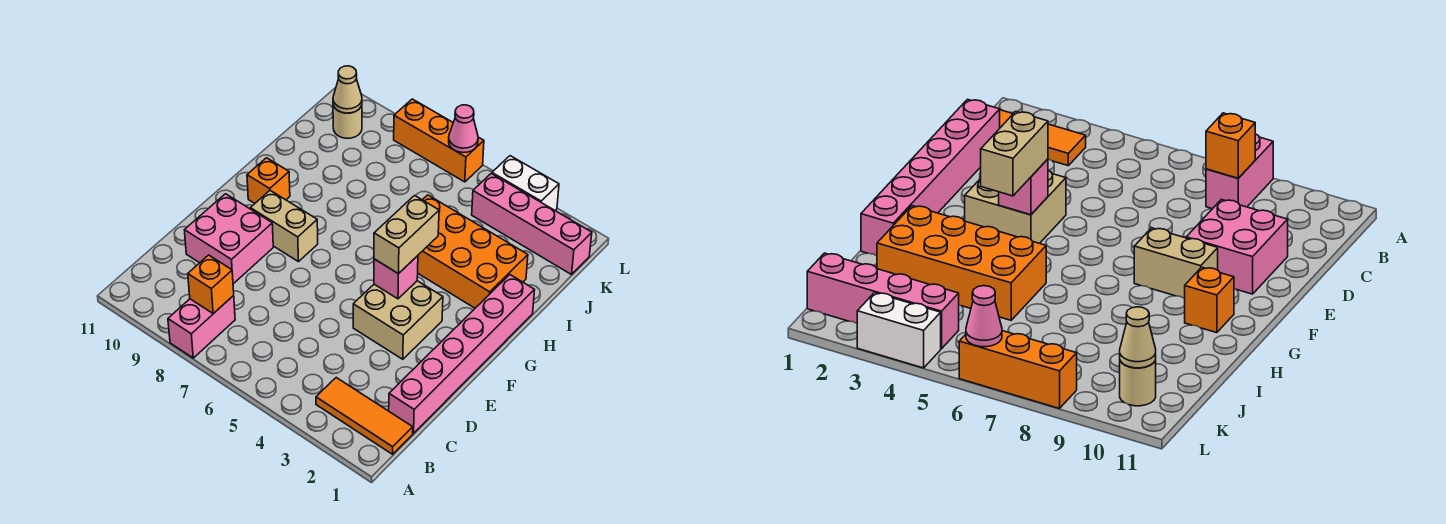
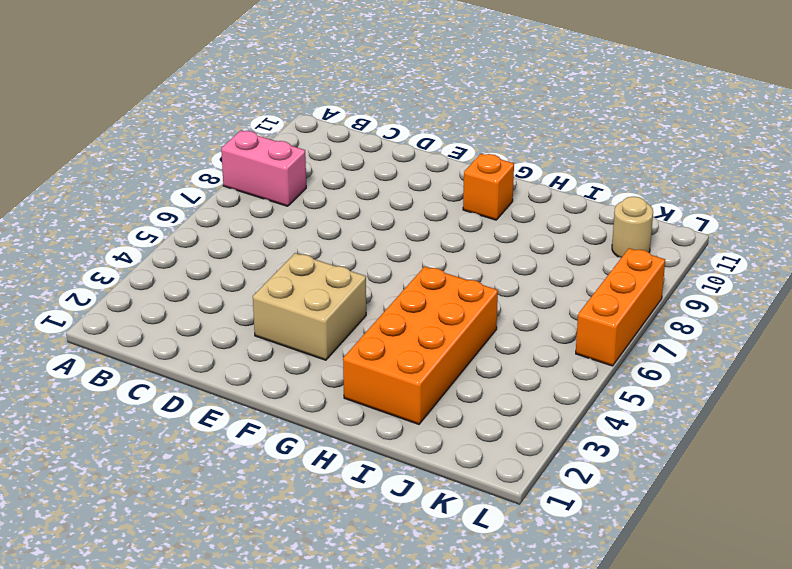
none -> orange 1x3 tile [316,378,413,454]
none -> pink 1x6 brick [389,275,535,433]
none -> pink 2x2 brick [184,194,273,284]

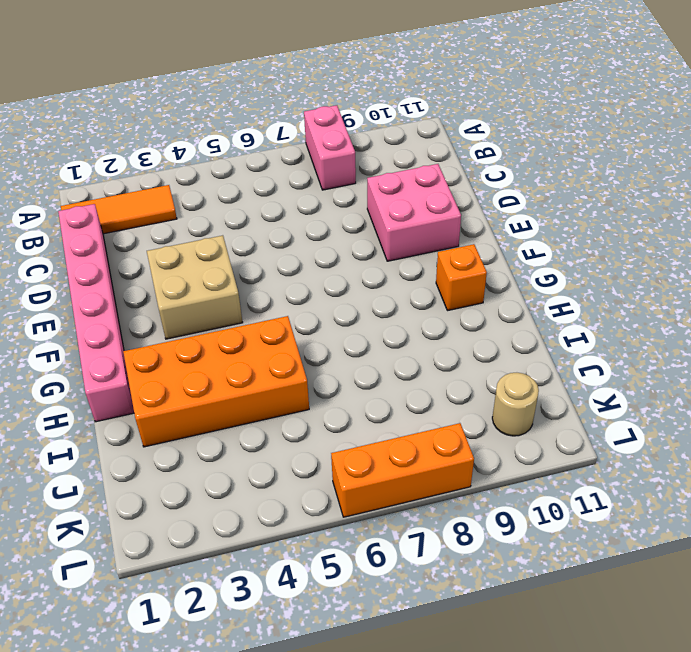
none -> tan 1x2 brick [250,191,318,262]
none -> pink 1x4 brick [472,174,592,275]
none -> white 1x2 brick [492,156,559,210]

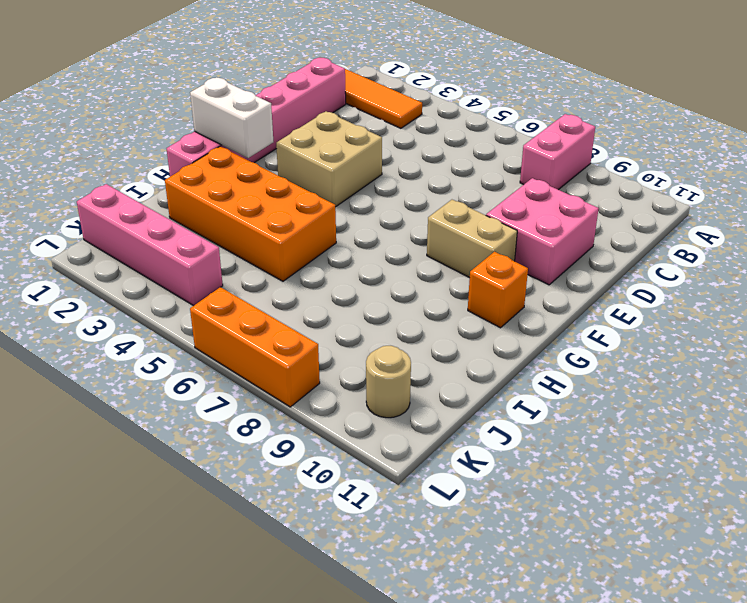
white 1x2 brick [190,77,273,158] -> white 1x2 brick moved to [492,156,559,210]
none -> orange 1x1 brick [188,255,234,314]
none -> pink 1x1 brick [374,256,418,299]
none -> tan 1x1 cone [333,66,362,113]

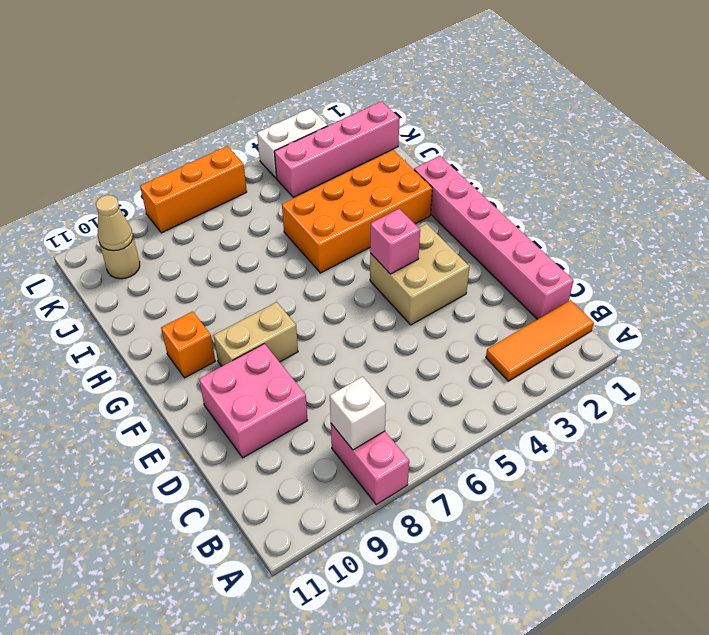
white 1x1 brick [330,377,386,450] -> orange 1x1 brick [188,255,234,314]
none -> pink 1x1 cone [449,105,478,152]
none -> tan 1x2 brick [374,196,439,274]

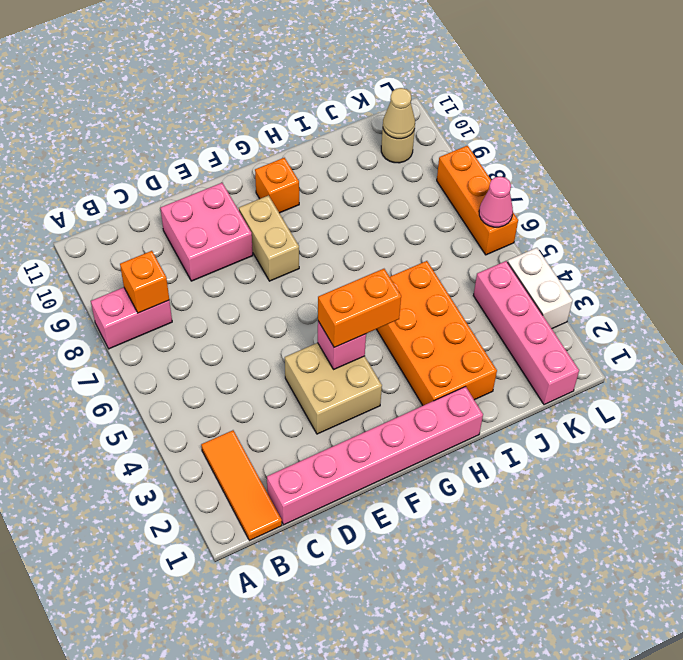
orange 1x2 brick [318,269,401,348] -> tan 1x2 brick [374,196,439,274]

